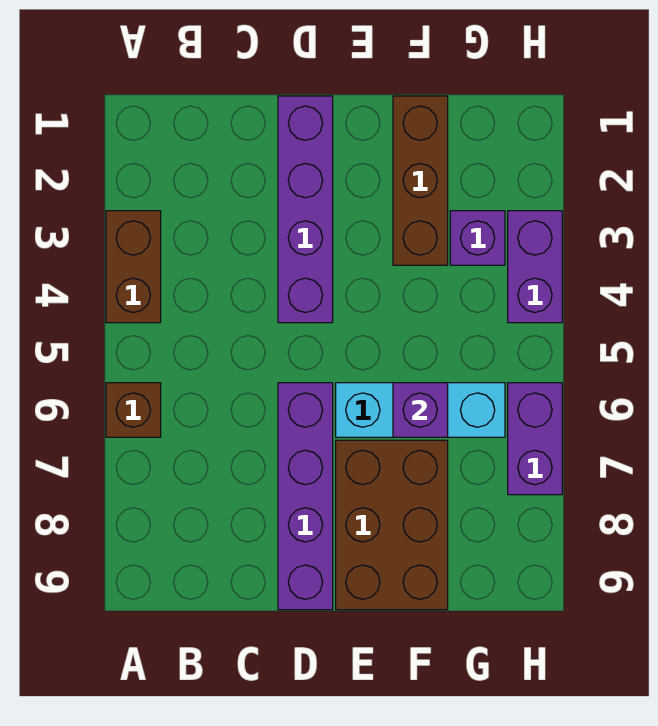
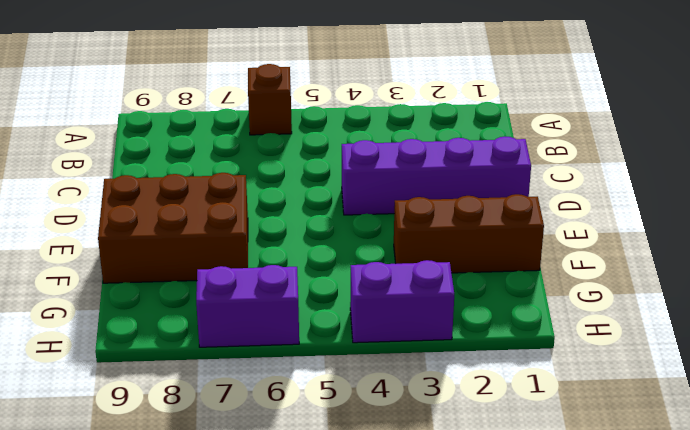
none -> brown 1x2 brick [106,211,161,323]
none -> purple 1x4 brick [278,383,333,610]

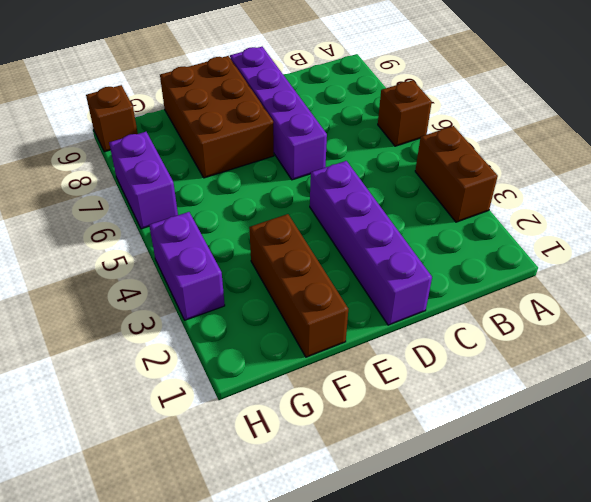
brown 1x1 brick [86,85,138,152] -> none
none -> cyan 1x3 brick [336,383,505,437]
none -> purple 1x1 brick [450,211,505,265]

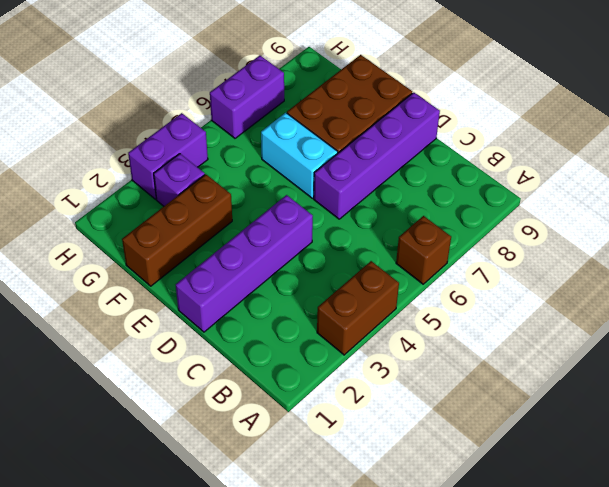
cyan 1x2 brick [261,113,338,198] -> cyan 1x3 brick [336,383,505,437]
none -> purple 1x1 brick [393,383,448,437]

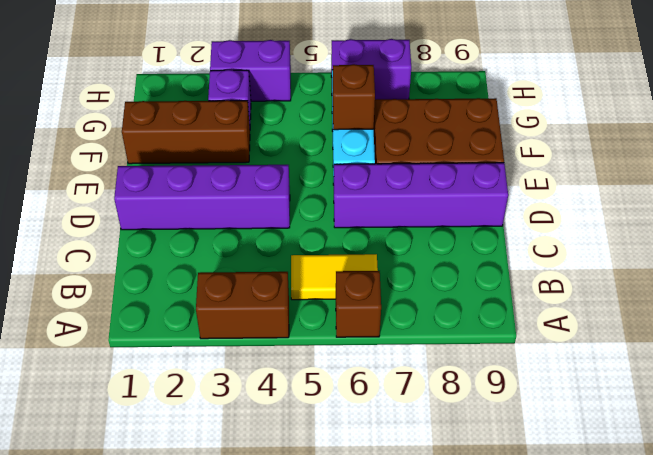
yellow 1x2 tile [291,254,378,300] -> none
brown 1x1 brick [333,64,375,130] -> purple 1x1 brick [393,383,448,437]

